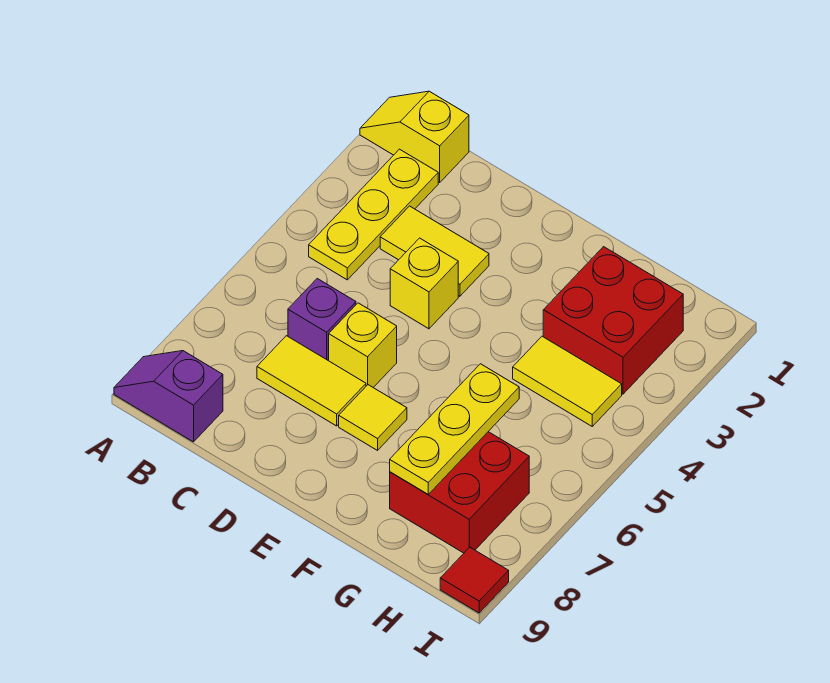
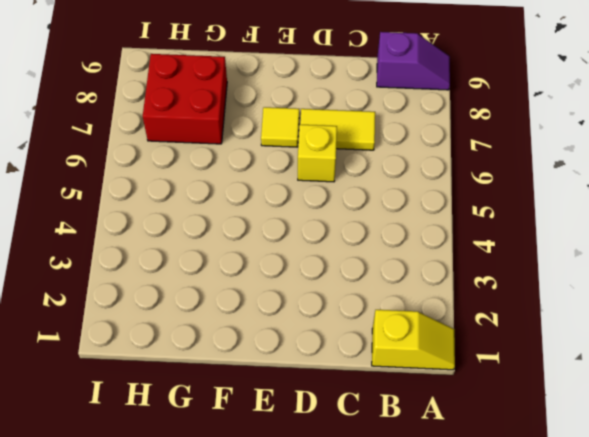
none -> yellow 1x3 plate [309,149,438,280]
none -> yellow 1x2 tile [380,206,489,296]
none -> purple 1x1 brick [288,279,356,361]

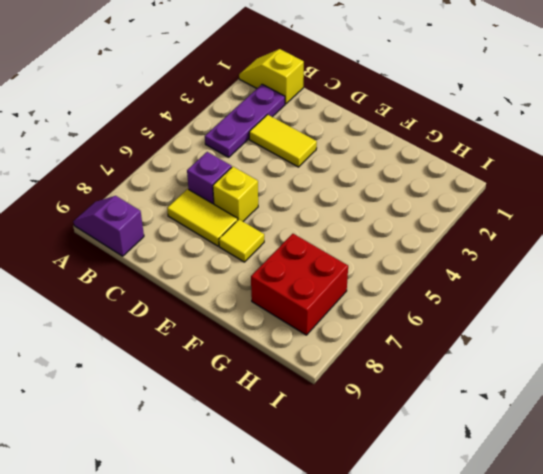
purple 1x3 plate [205,84,285,157] -> yellow 1x3 plate [309,149,438,280]
none -> yellow 1x1 brick [390,238,458,329]
none -> red 2x2 brick [543,247,683,394]
none -> yellow 1x2 tile [513,336,622,426]

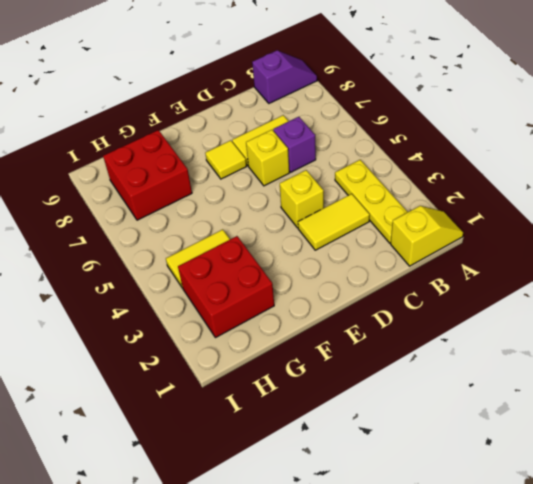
none -> red 1x1 tile [440,547,509,613]
none -> yellow 1x3 plate [390,364,519,494]

